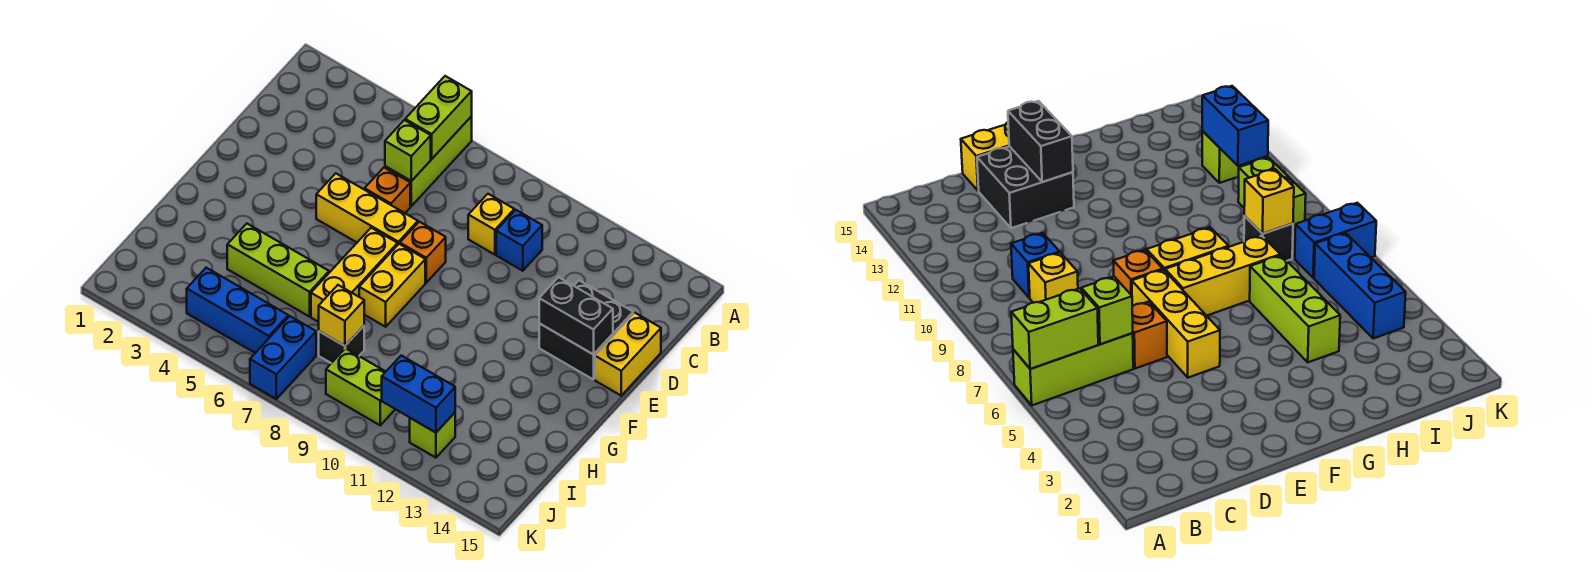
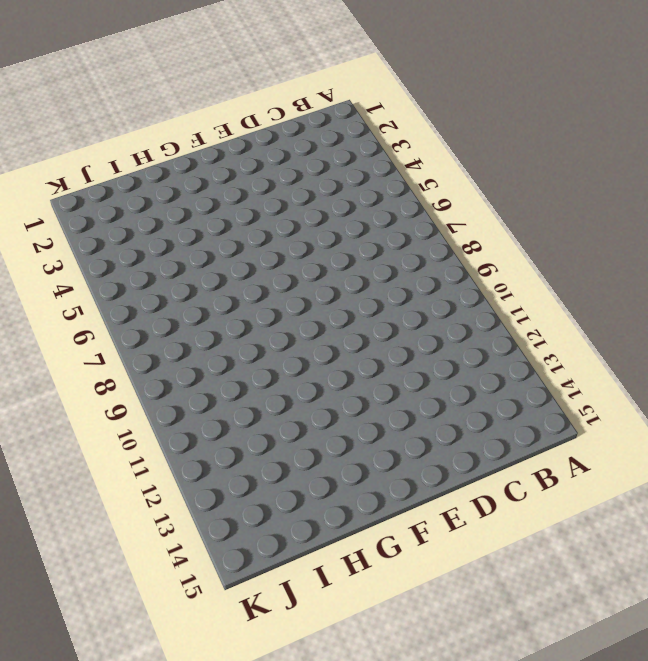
none -> lime 1x3 brick [385,117,472,206]
none -> yellow 1x1 brick [468,194,514,255]
none -> blue 1x1 brick [496,210,542,271]

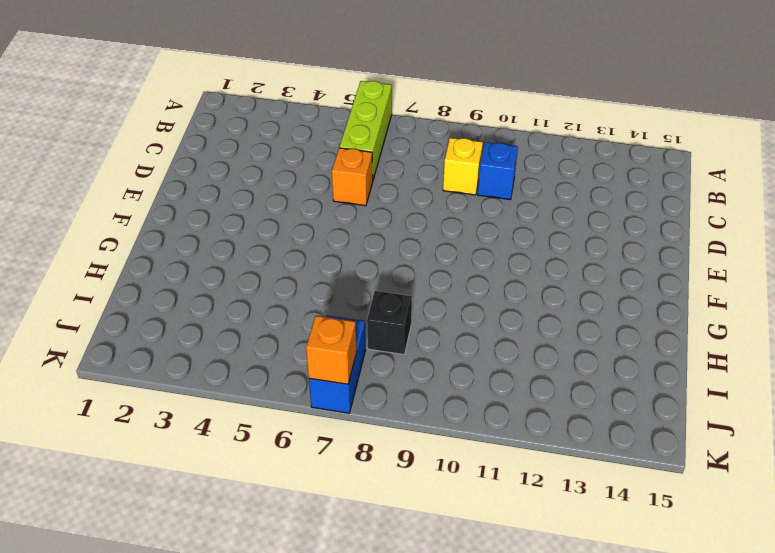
orange 1x1 brick [306,316,357,384] -> orange 1x1 brick moved to [400,222,446,283]
none -> black 2x2 brick [539,281,633,380]
none -> yellow 1x2 brick [595,313,661,395]
none -> yellow 1x3 brick [316,173,418,244]

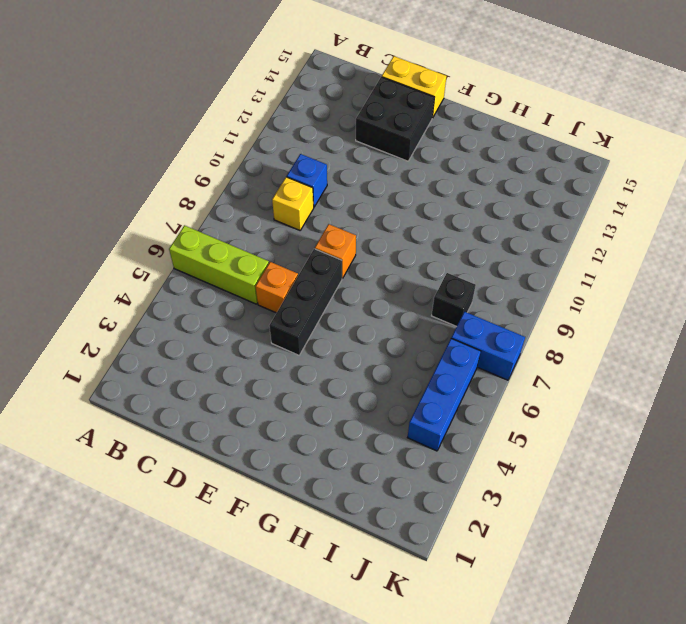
black 1x3 brick [269,249,342,355] -> yellow 1x3 brick [316,173,418,244]
none -> yellow 1x3 brick [311,228,398,322]
none -> yellow 1x2 brick [359,244,425,327]
none -> lime 1x3 brick [227,224,329,317]

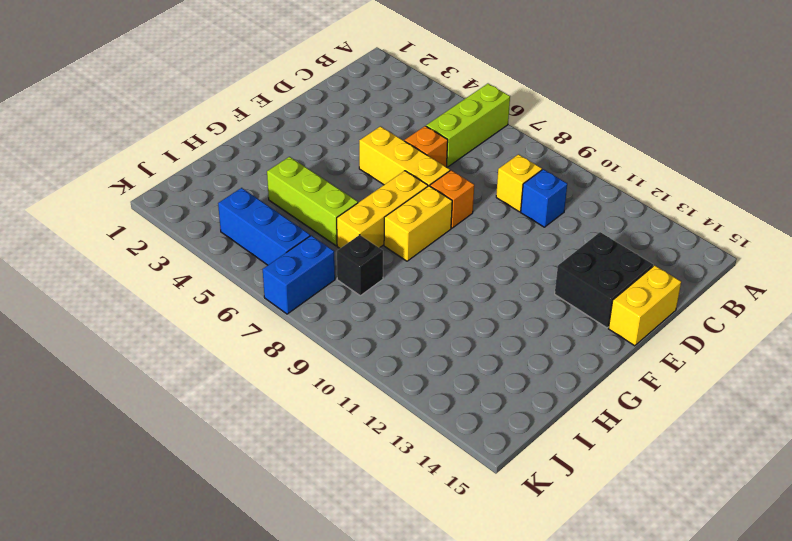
none -> lime 1x2 brick [326,348,395,425]
none -> lime 1x1 brick [410,413,455,458]
none -> lime 1x2 brick [405,76,472,159]

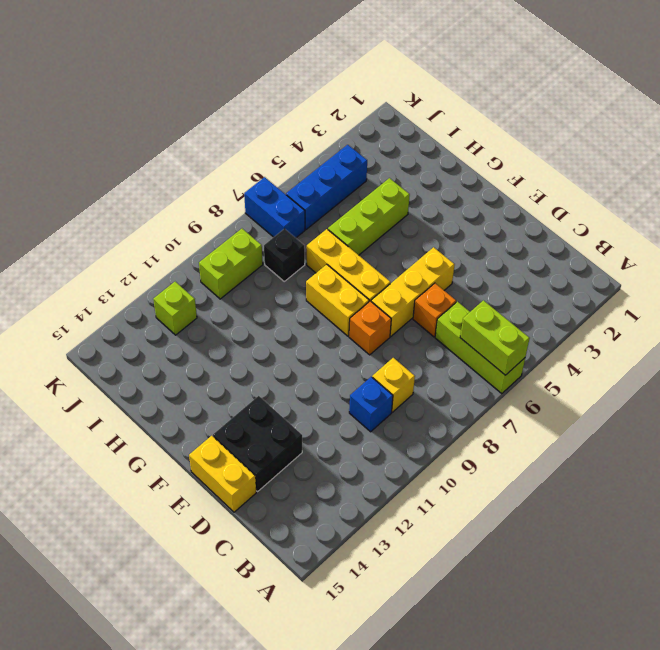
none -> lime 1x1 brick [385,120,431,181]
none -> black 1x2 brick [539,277,613,355]
none -> yellow 1x1 brick [319,285,364,346]

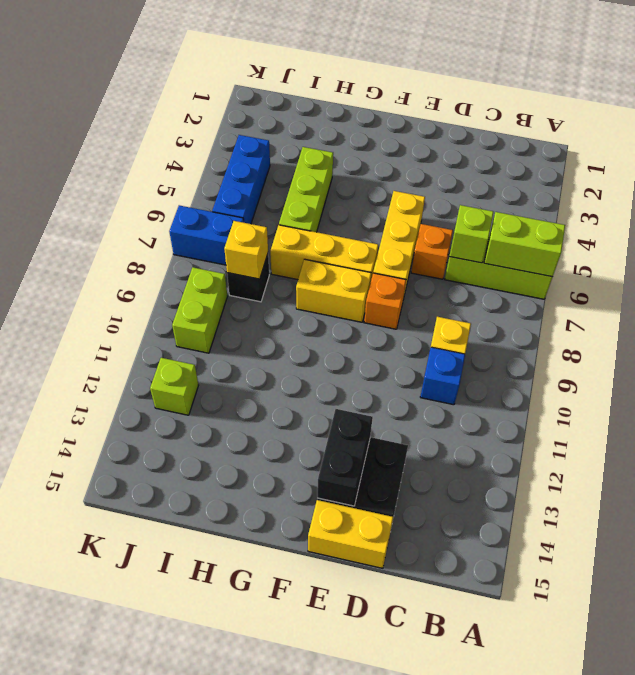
none -> blue 1x2 brick [382,355,455,433]

